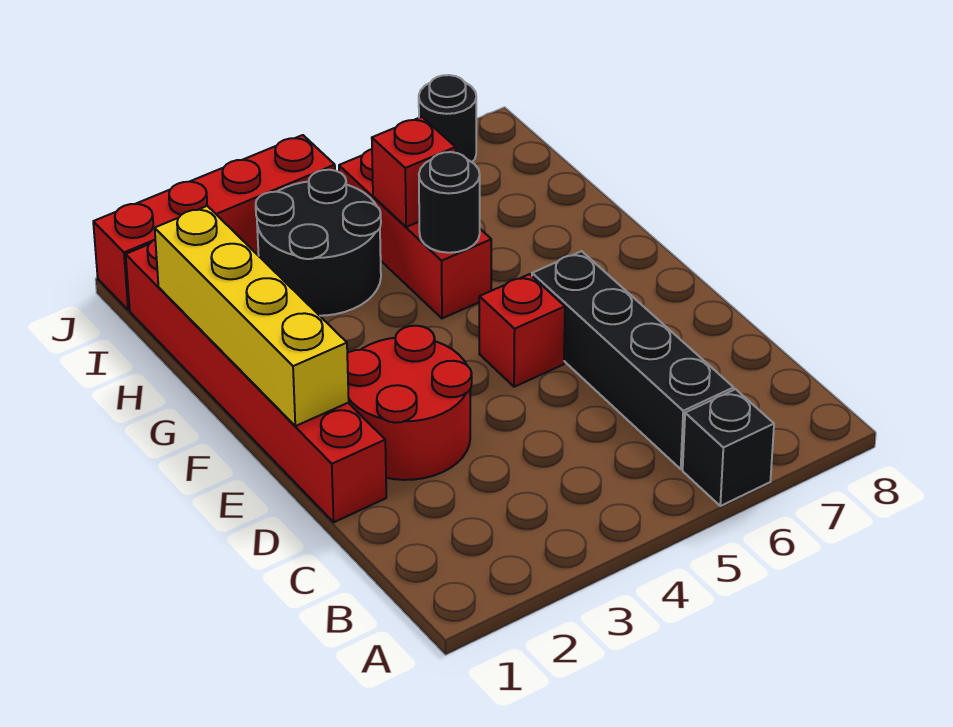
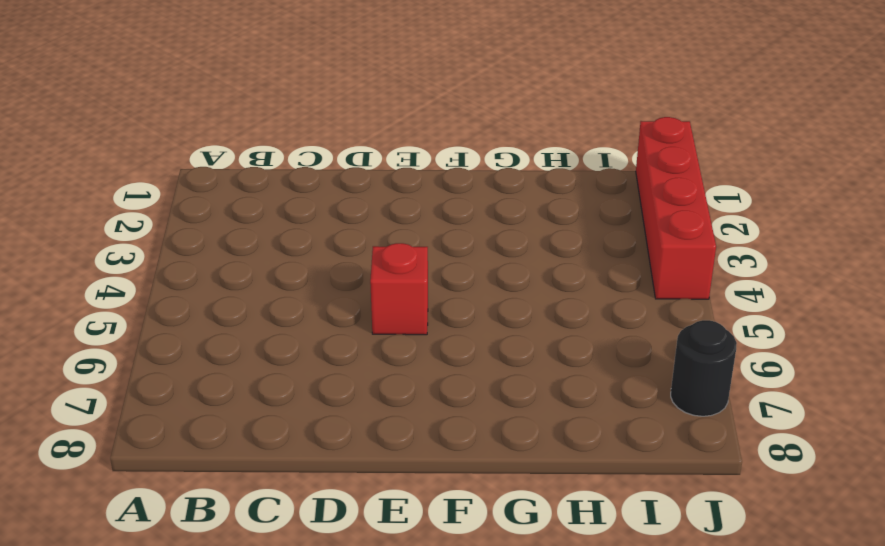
none -> black 1x1 brick [683,389,774,506]
none -> black 1x4 brick [532,251,734,469]
none -> red 1x6 brick [126,240,386,522]

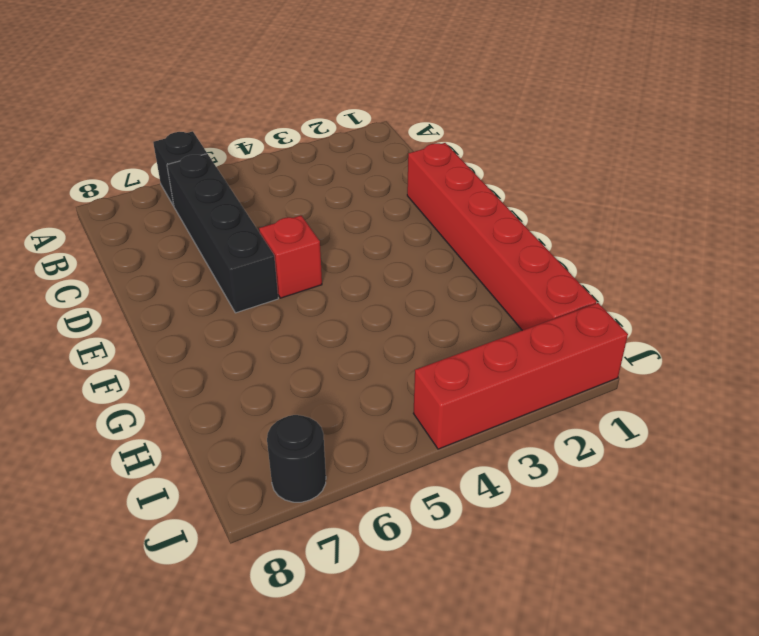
none -> red 2x2 round brick [347,326,472,480]
none -> red 1x3 brick [339,149,491,318]
none -> black 2x2 round brick [256,170,381,316]

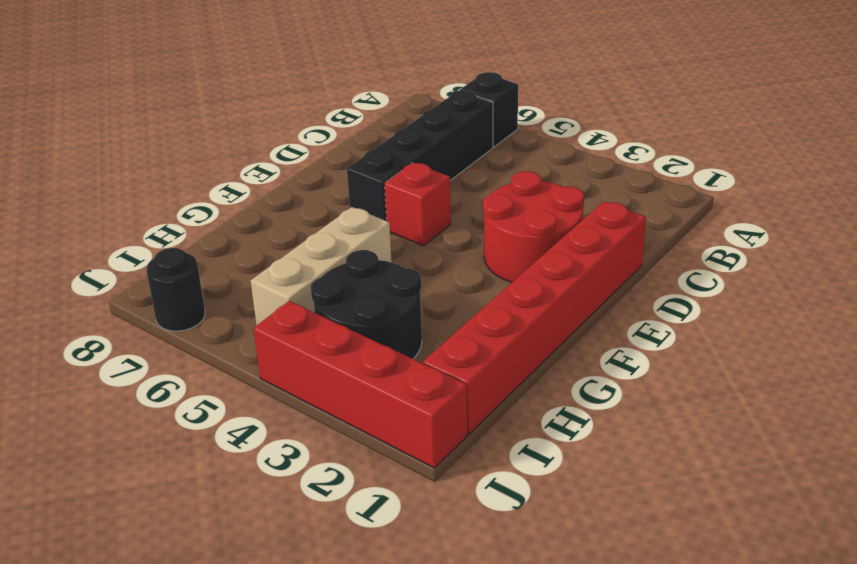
tan 1x3 brick [251,207,392,326] -> red 1x3 brick [339,149,491,318]
none -> yellow 1x4 brick [155,206,349,426]
none -> black 1x1 round brick [419,152,480,253]
none -> red 1x1 brick [372,117,456,227]

